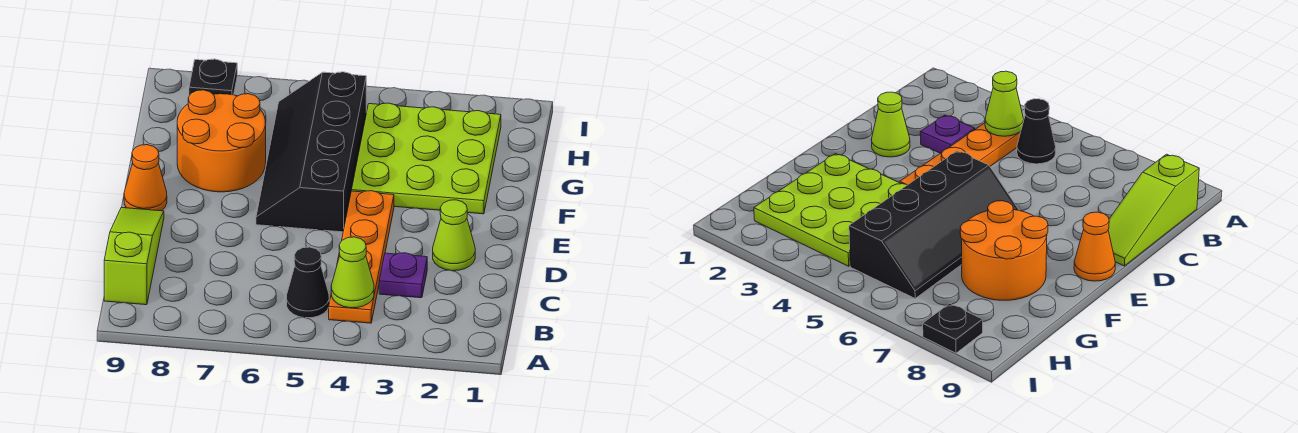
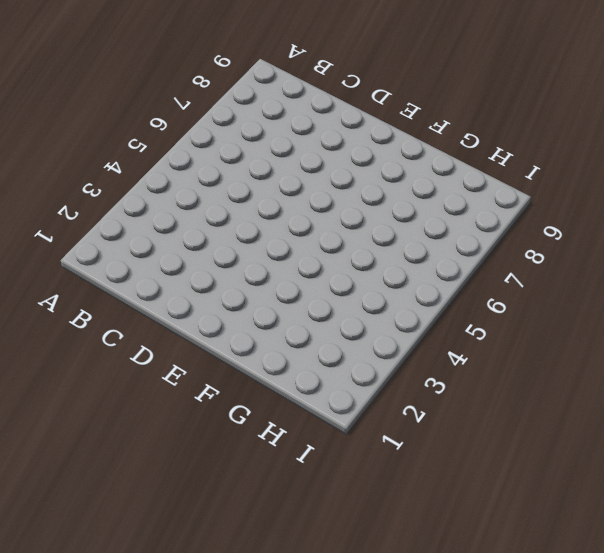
none -> orange 1x4 plate [329,191,394,323]
none -> black 1x1 cone [287,247,329,318]

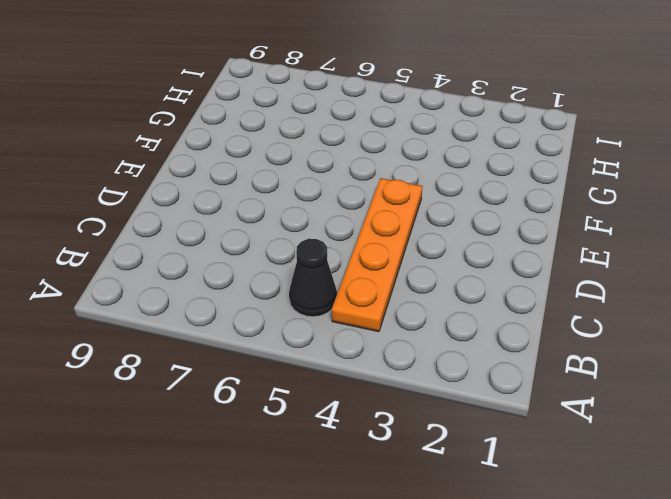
none -> lime 1x3 slope [104,207,164,305]
none -> purple 1x1 plate [379,253,427,298]

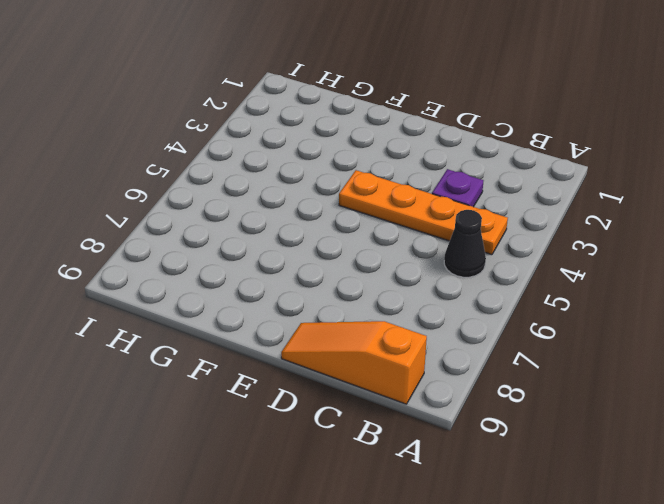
orange 1x3 slope [281,321,427,404] -> lime 1x3 slope [104,207,164,305]
none -> lime 1x1 cone [433,200,475,271]
none -> black 2x4 slope [256,72,366,232]

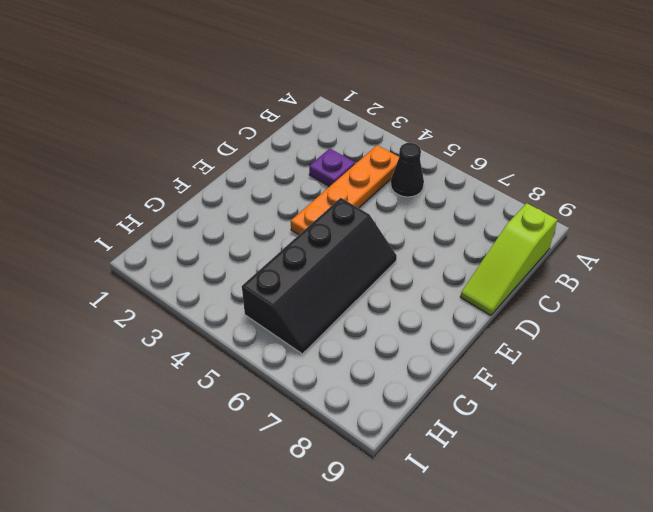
none -> lime 1x1 cone [433,200,475,271]
none -> orange 1x1 cone [124,145,167,211]

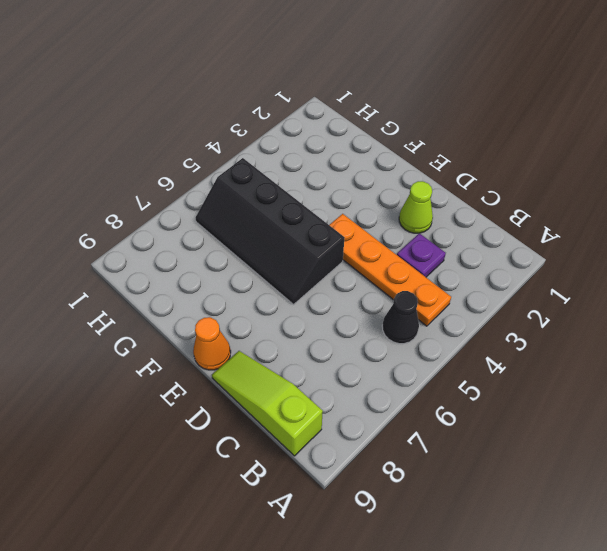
none -> lime 3x3 plate [352,103,501,214]
none -> orange 2x2 round brick [177,90,266,192]

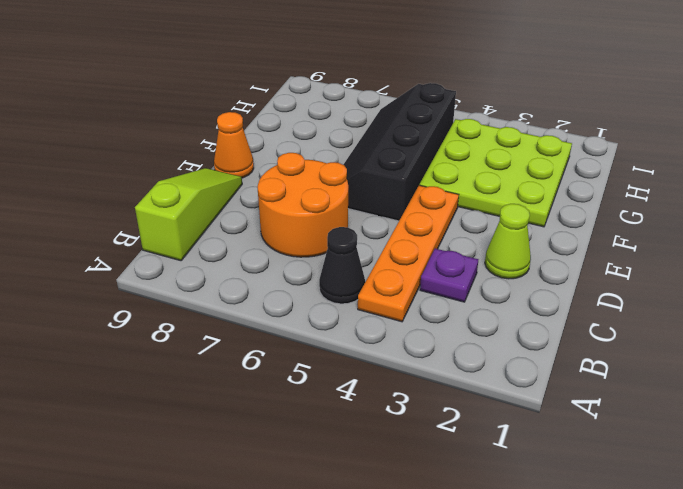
orange 2x2 round brick [258,153,348,257] -> orange 2x2 round brick moved to [177,90,266,192]
none -> black 1x1 plate [189,59,237,96]
none -> lime 1x1 cone [331,237,374,308]

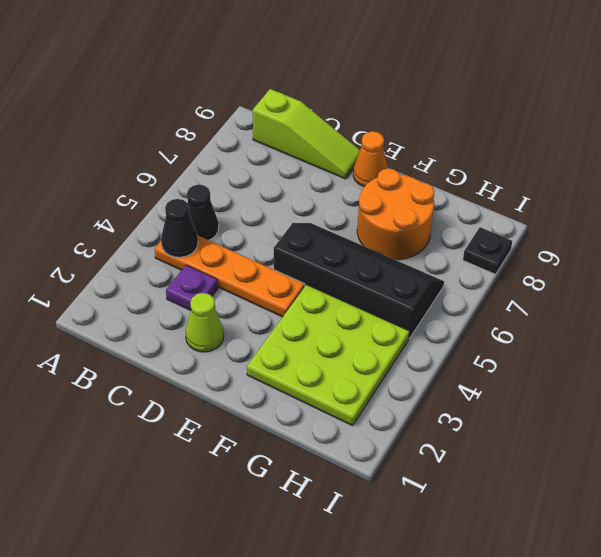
black 1x1 cone [161,199,198,257] -> lime 1x1 cone [331,237,374,308]

